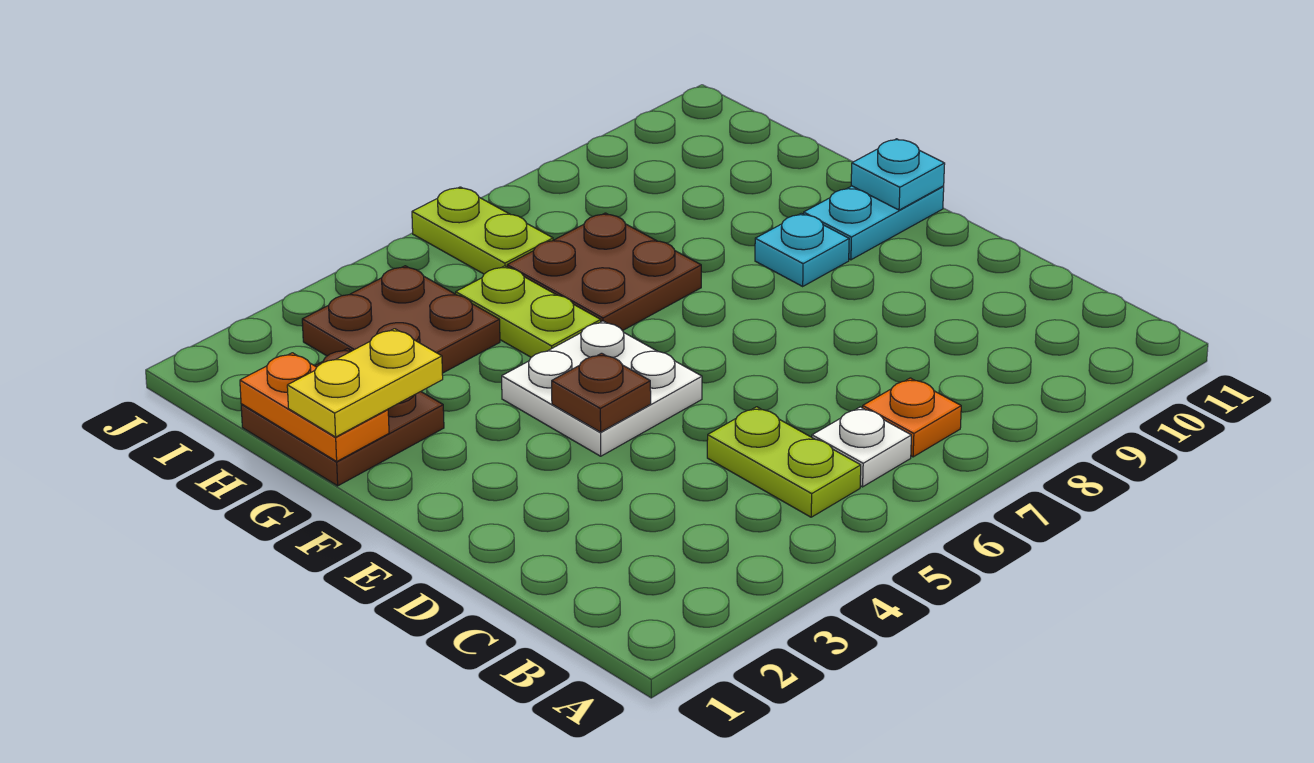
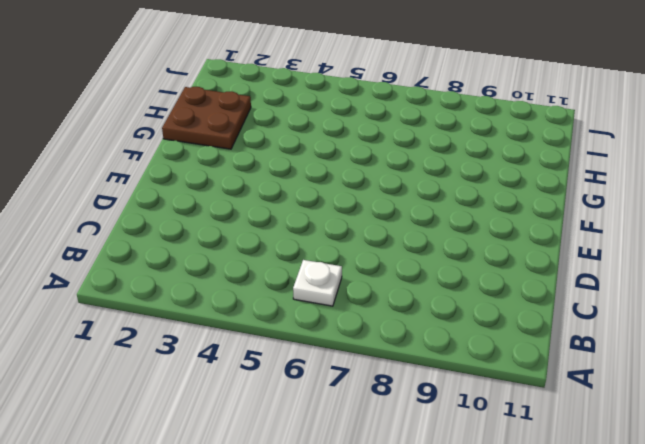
none -> lime 1x2 plate [707,407,861,517]
none -> orange 1x1 plate [863,378,961,457]
none -> white 2x2 plate [502,321,702,456]

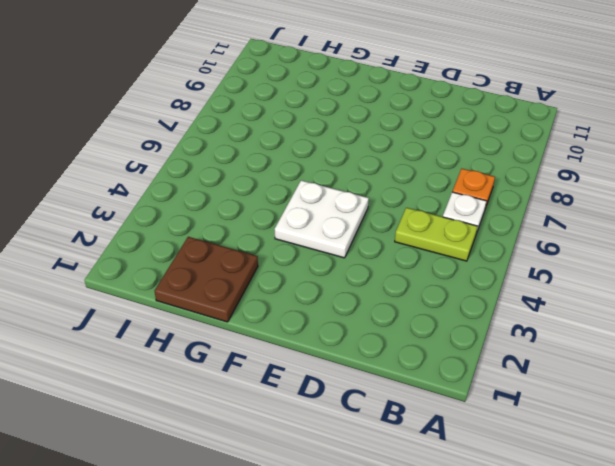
none -> cyan 1x1 plate [755,213,849,286]
none -> cyan 1x2 plate [804,186,944,260]
none -> lime 1x2 plate [456,266,601,357]

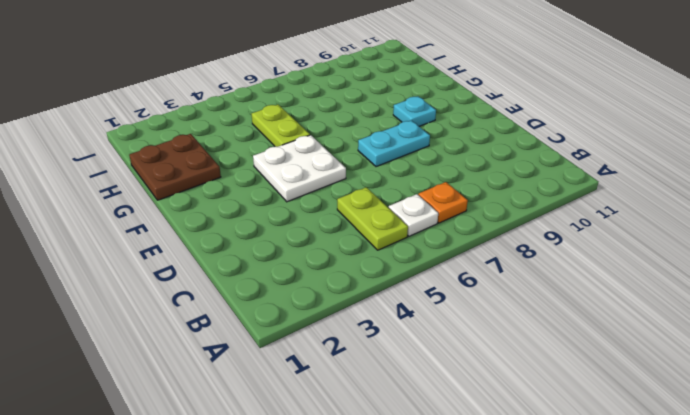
cyan 1x2 plate [358,120,430,167] -> cyan 1x2 plate moved to [804,186,944,260]
none -> brown 2x2 plate [507,213,701,331]
none -> brown 2x2 plate [302,266,500,373]
none -> lime 1x2 plate [412,187,553,274]

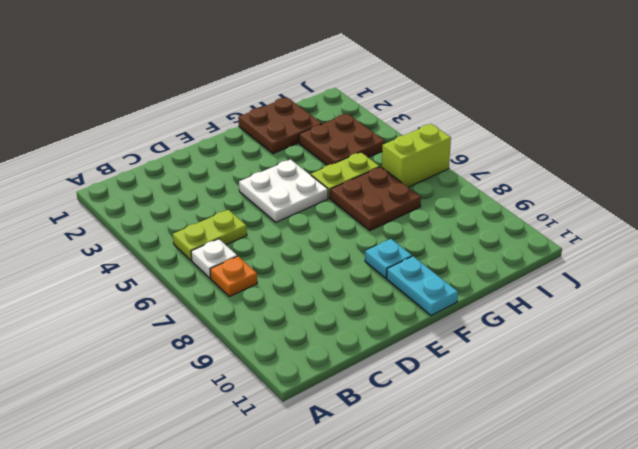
lime 1x2 brick [382,124,451,187] -> lime 1x2 plate [412,187,553,274]
none -> brown 1x1 plate [552,353,651,432]
none -> cyan 1x1 plate [851,139,945,210]
none -> orange 1x2 plate [240,353,389,461]

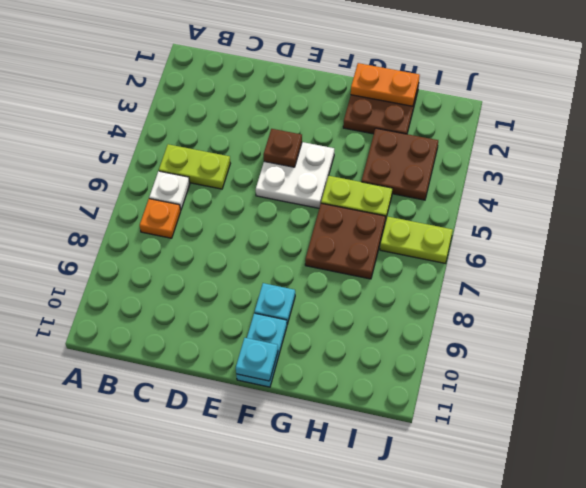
none -> yellow 1x2 plate [287,329,443,437]

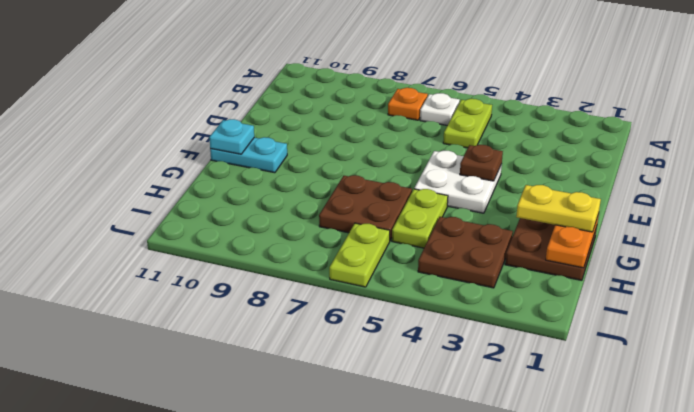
none -> cyan 1x1 plate [755,213,849,286]

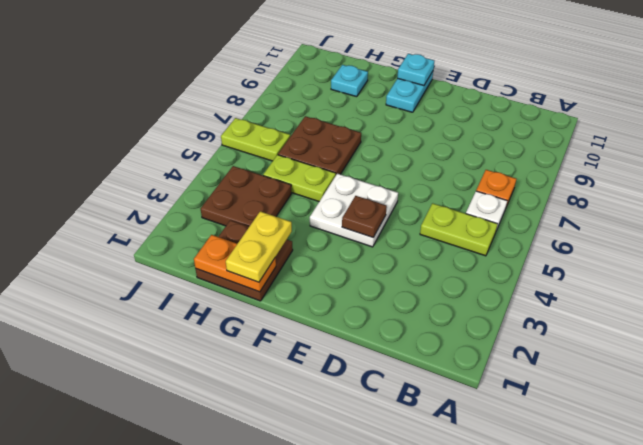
cyan 1x1 plate [331,65,368,97] -> cyan 1x1 plate moved to [755,213,849,286]

